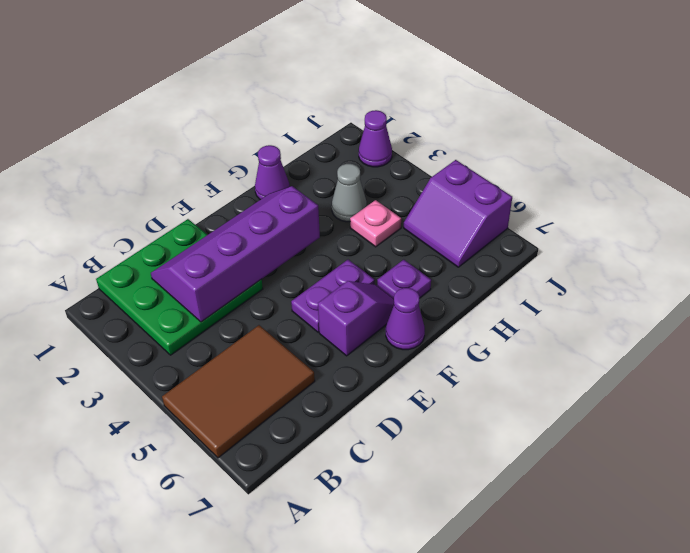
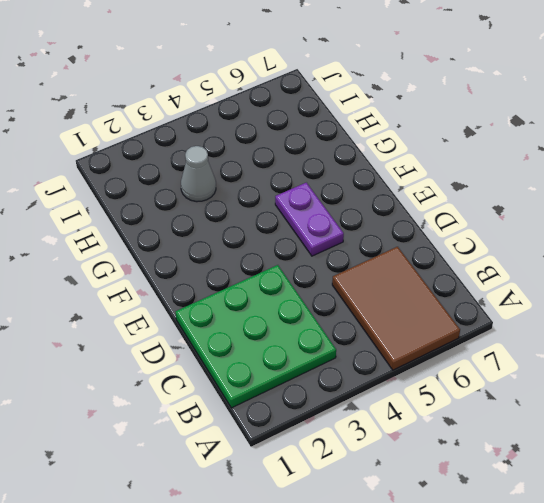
none -> purple 1x2 slope [318,281,394,356]
none -> purple 1x1 cone [386,288,425,350]
none -> purple 1x1 cone [255,145,290,200]

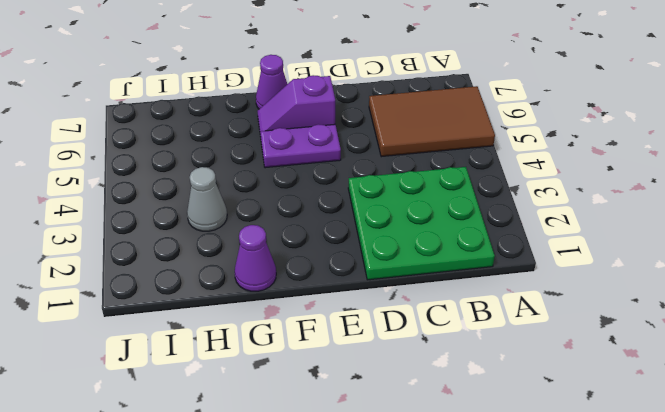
none -> purple 1x1 plate [377,260,431,298]
none -> pink 1x1 plate [350,200,401,247]
none -> purple 2x2 slope [404,160,512,267]

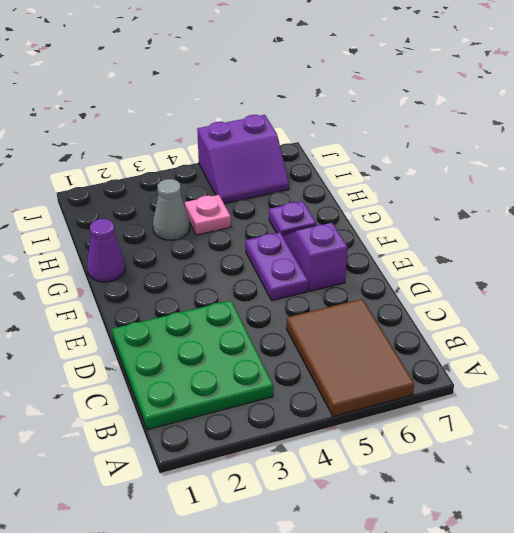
none -> purple 1x1 cone [386,288,425,350]
none -> purple 1x1 cone [359,110,392,167]
none -> purple 2x4 slope [151,186,320,322]

